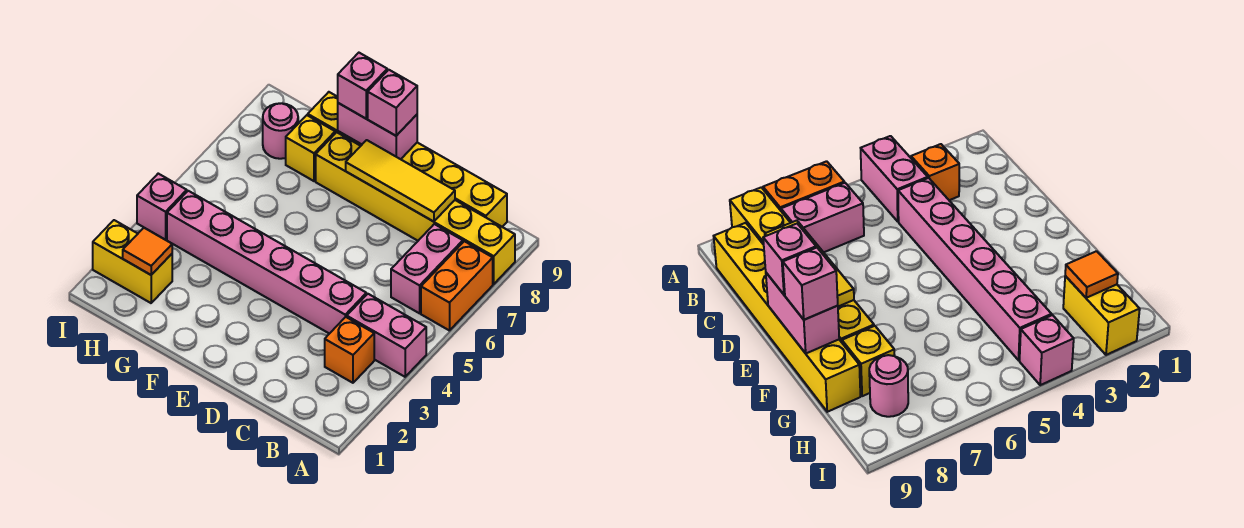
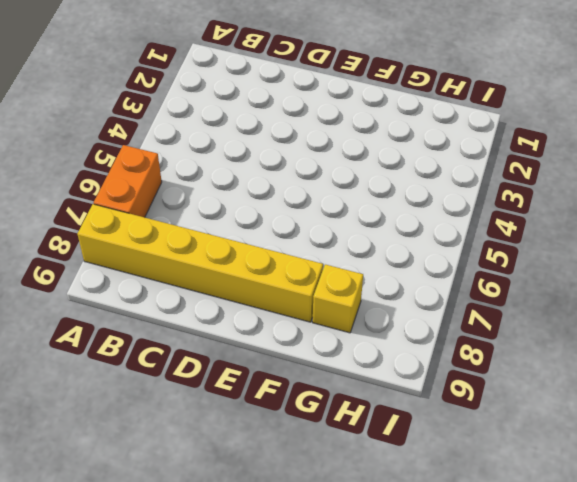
none -> pink 1x2 brick [347,294,426,377]
none -> orange 1x1 brick [325,317,374,383]
none -> pink 1x2 brick [391,224,463,313]

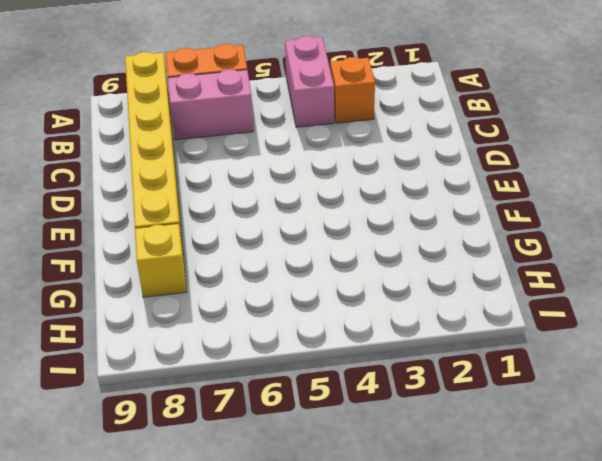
none -> yellow 1x6 brick [308,92,507,227]
none -> pink 1x6 brick [167,191,366,334]
none -> yellow 1x2 brick [93,220,172,303]

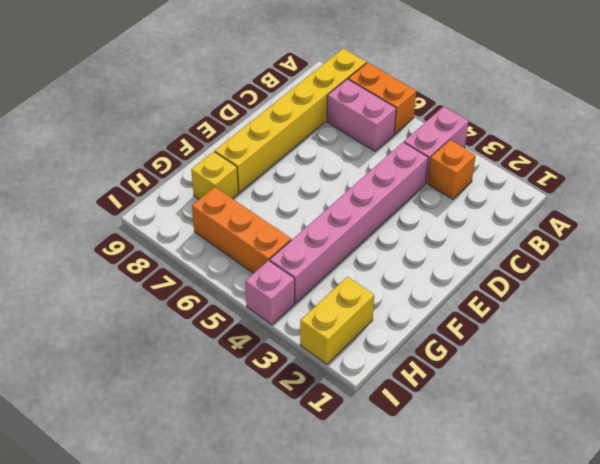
orange 1x3 brick [192,187,291,273] -> none
none -> yellow 1x6 brick [308,92,507,227]
none -> pink 1x1 round brick [263,103,298,159]
none -> yellow 1x3 tile [346,140,455,222]

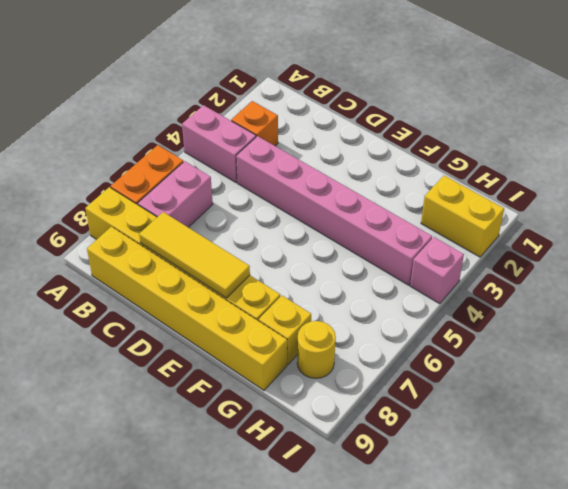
yellow 1x1 round brick [297,321,336,378] -> pink 1x1 round brick [263,103,298,159]
none -> pink 1x2 brick [338,103,417,159]
none -> orange 1x1 tile [123,228,172,275]
none -> pink 1x1 brick [368,70,417,136]

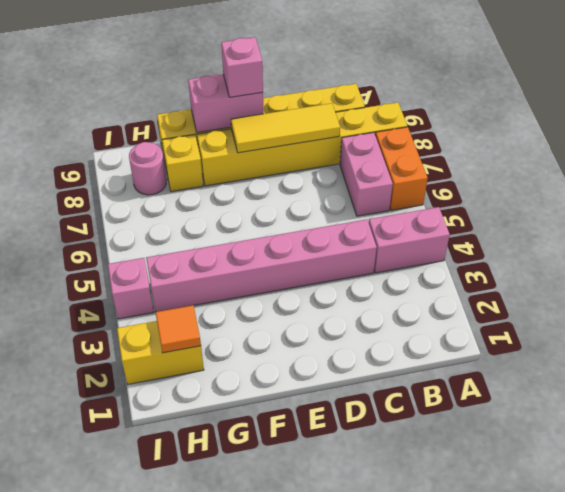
none -> orange 1x1 brick [325,317,374,383]
none -> pink 1x1 brick [338,53,387,119]

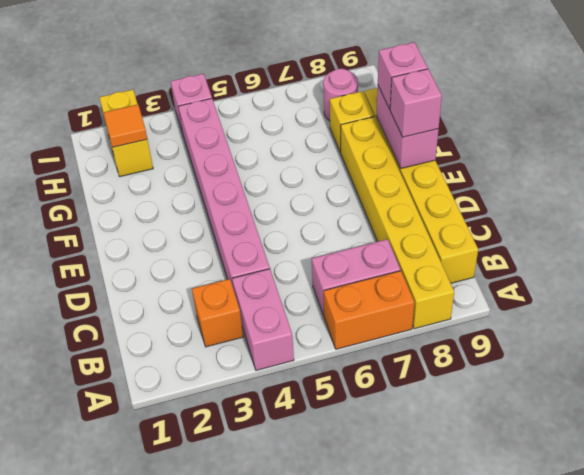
none -> yellow 1x3 tile [346,140,455,222]

